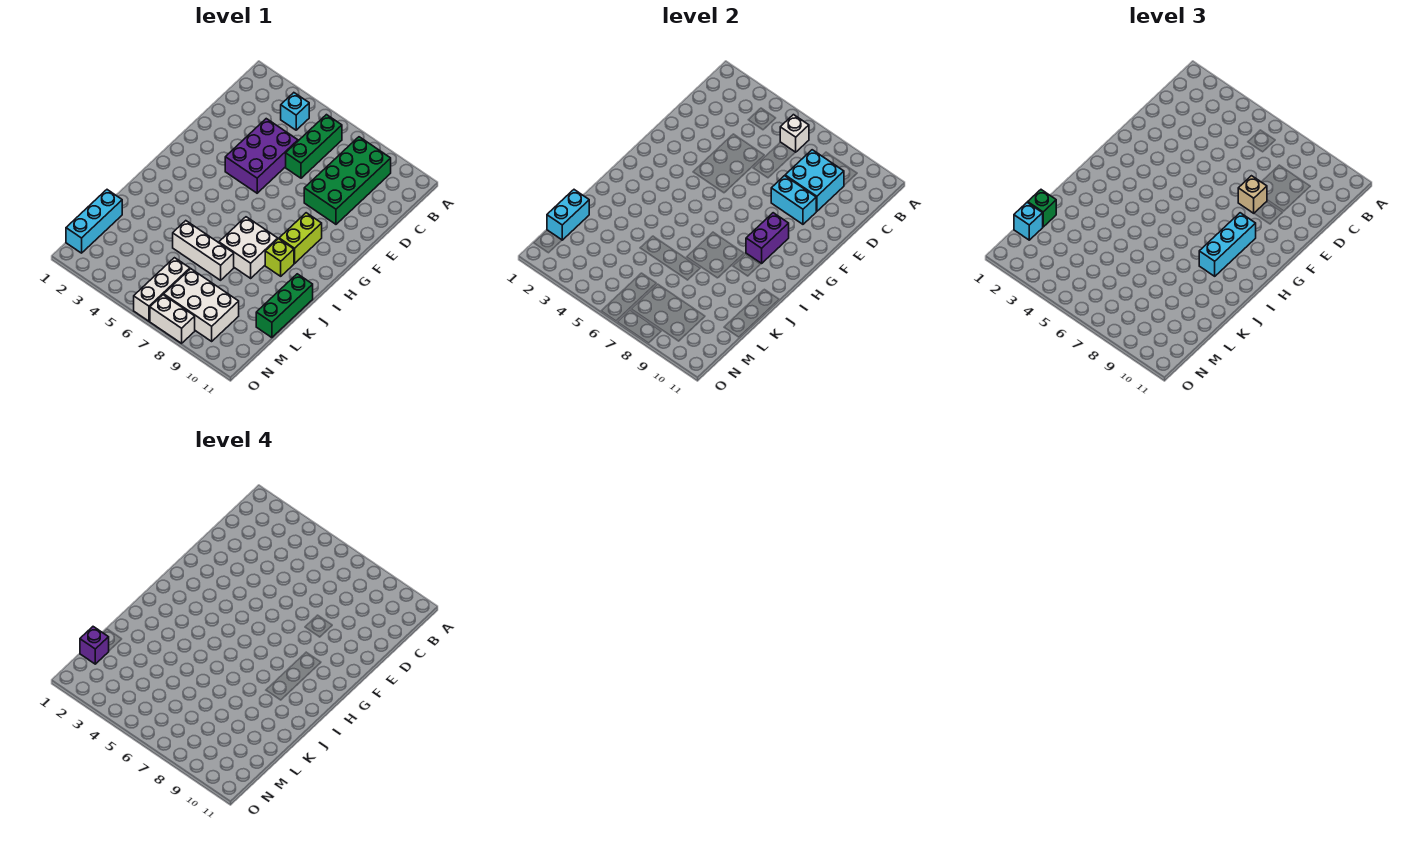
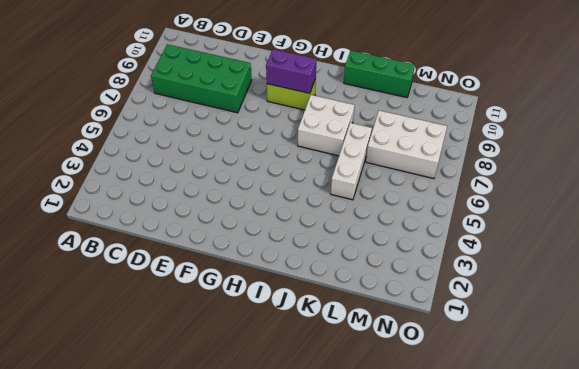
white 2x3 brick [366,110,447,179] -> white 2x3 brick turned to [164,269,239,341]
none -> cyan 1x1 brick [281,93,309,130]
none -> green 1x3 brick [286,115,342,178]
none -> purple 2x3 brick [225,119,298,193]

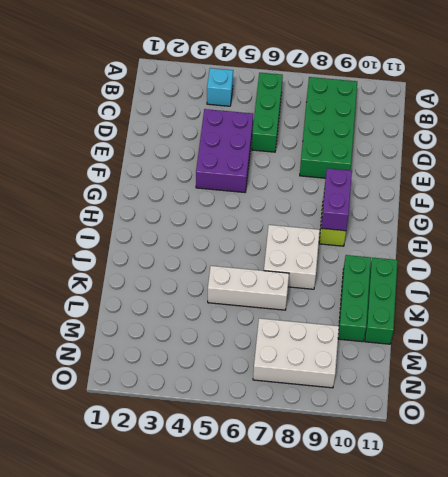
green 1x3 brick [338,255,371,342] -> none
none -> lime 1x1 brick [265,239,294,276]
none -> cyan 1x3 brick [66,190,122,253]
none -> white 1x3 brick [134,258,190,321]

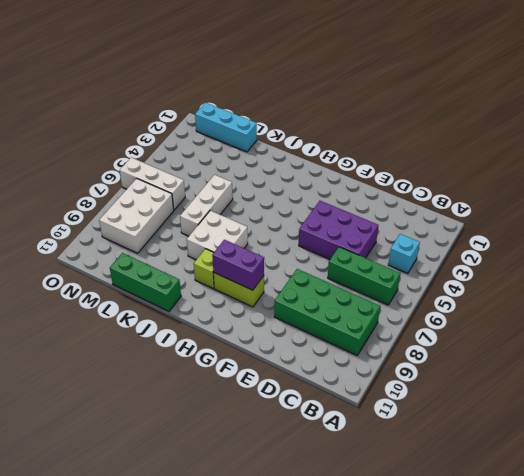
none -> white 1x2 brick [150,295,195,343]
none -> white 1x1 brick [780,115,809,152]
none -> cyan 2x2 brick [785,150,844,212]

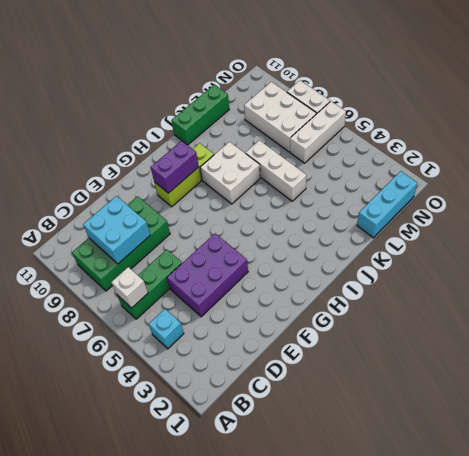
none -> cyan 1x2 brick [771,176,816,224]
none -> cyan 1x2 brick [547,190,589,240]
none -> tan 1x1 brick [1238,176,1267,213]

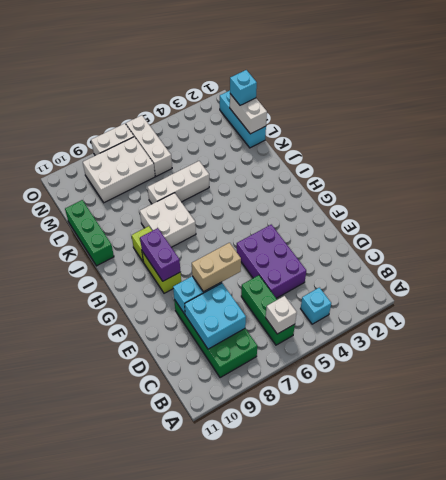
tan 1x2 brick [192,243,241,292] -> tan 1x1 brick [1238,176,1267,213]
white 1x2 brick [230,94,267,134] -> cyan 1x2 brick [547,190,589,240]
none -> cyan 1x3 brick [1199,213,1256,276]
none -> green 1x1 brick [1028,190,1056,227]
none -> purple 1x1 brick [80,627,109,664]

